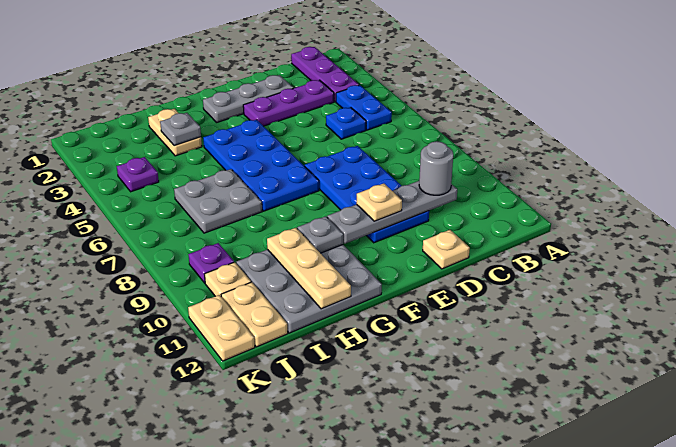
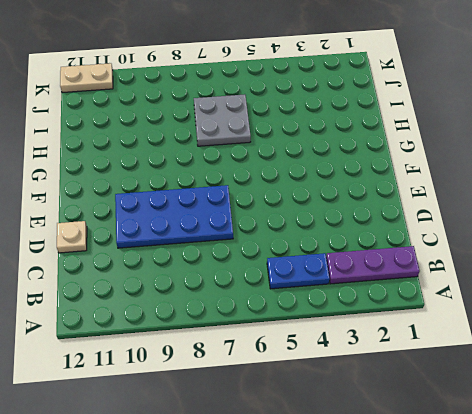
none -> purple 1x3 plate [243,80,334,126]
none -> blue 1x1 plate [326,107,366,139]
none -> grey 1x3 plate [203,75,293,122]

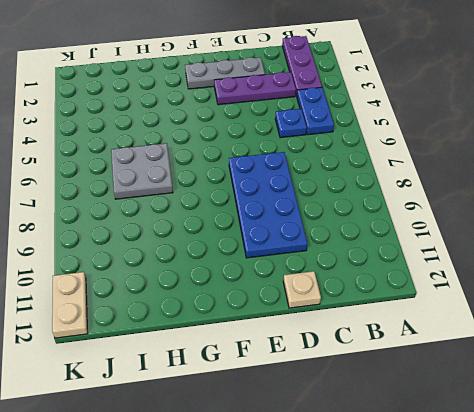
none -> blue 2x4 plate [203,120,319,211]
none -> grey 3x3 plate [236,245,382,333]
none -> tan 1x2 plate [148,109,202,156]

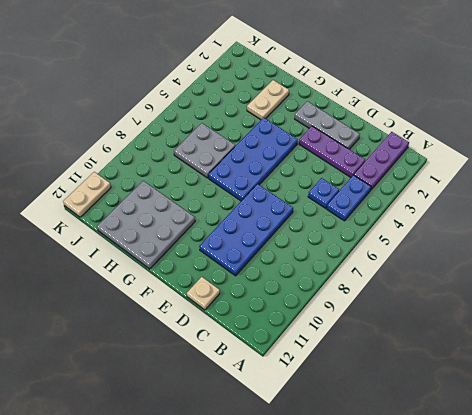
none -> purple 1x1 plate [117,157,159,192]
none -> purple 1x1 plate [188,243,234,283]
none -> tan 1x1 plate [205,262,251,296]

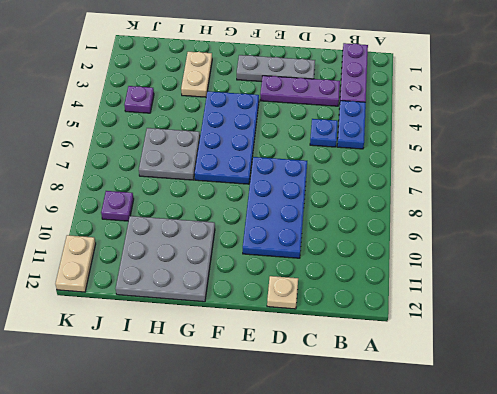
none -> tan 1x1 plate [205,262,251,296]
none -> tan 1x2 plate [221,282,288,347]
none -> grey 1x4 plate [327,181,457,243]

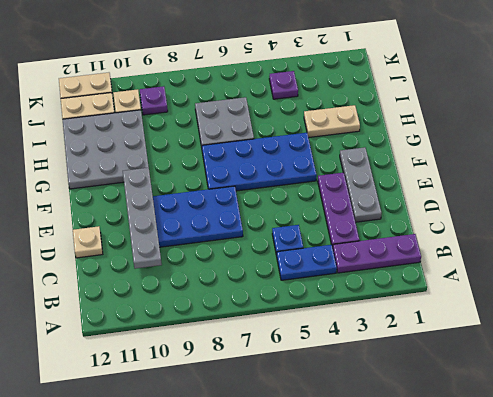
none -> grey 1x1 plate [297,216,343,253]
none -> grey 1x1 plate [160,113,201,146]
none -> tan 1x3 plate [267,228,351,309]

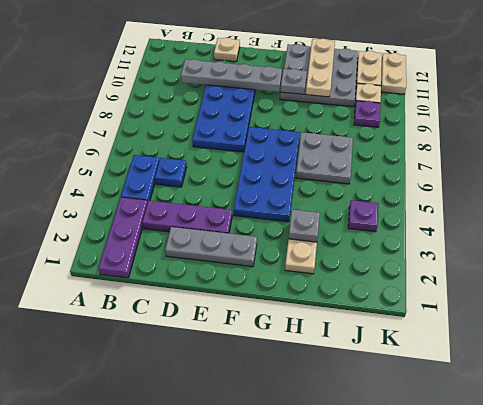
none -> grey 1x1 round brick [419,141,453,195]
none -> tan 1x1 plate [356,184,402,221]

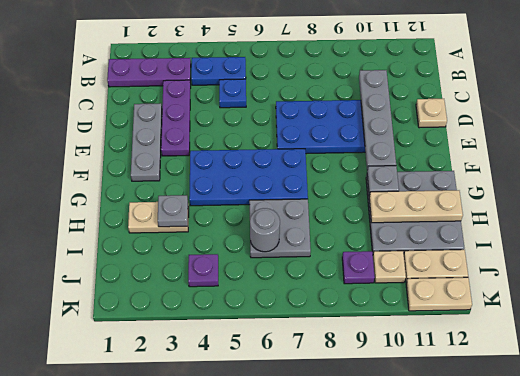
grey 1x1 round brick [250,208,280,252] -> grey 1x1 round brick moved to [419,141,453,195]
none -> tan 1x1 plate [356,184,402,221]

